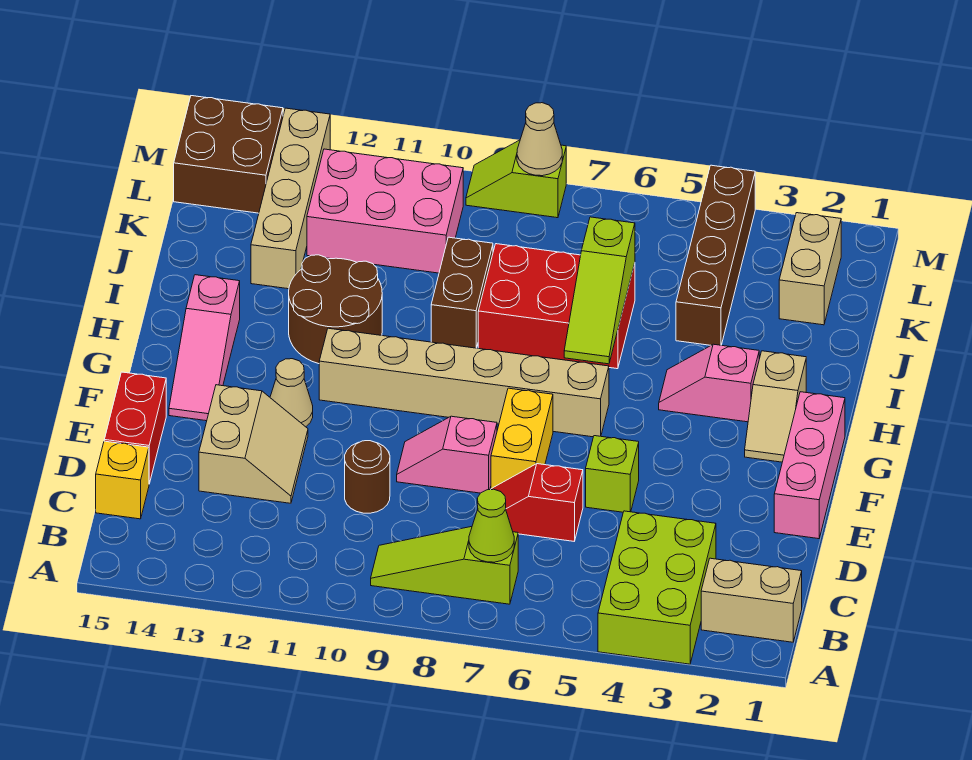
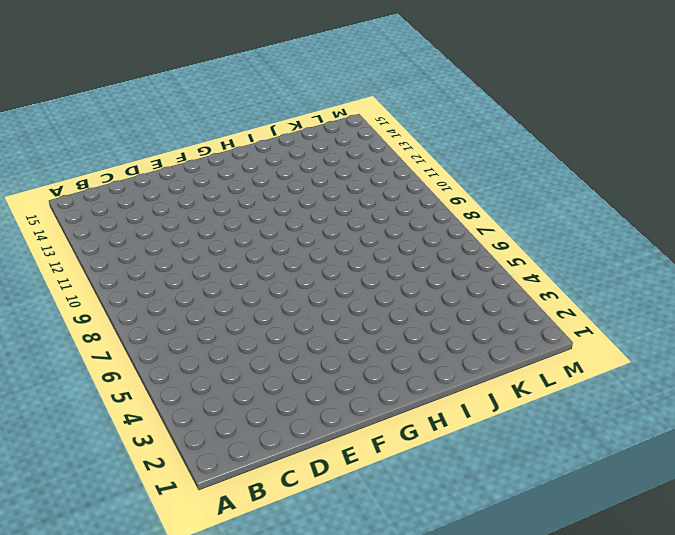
none -> lime 2x3 brick [598,511,716,664]
none -> tan 1x2 brick [701,558,802,642]
none -> lime 1x3 slope [371,527,518,604]

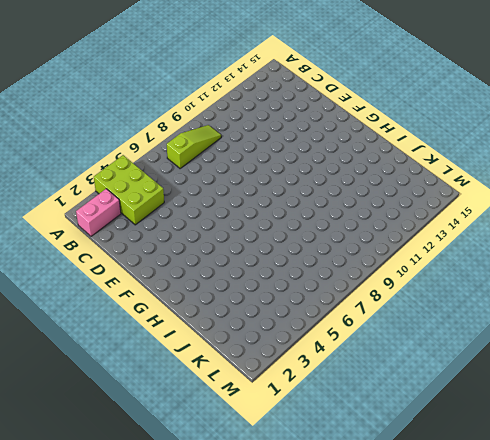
pink 1x2 brick [76,189,121,236] -> tan 1x2 brick [701,558,802,642]
none -> yellow 1x1 brick [96,441,149,519]
none -> red 1x2 slope [491,464,583,541]
none -> brown 1x1 round brick [345,441,390,513]

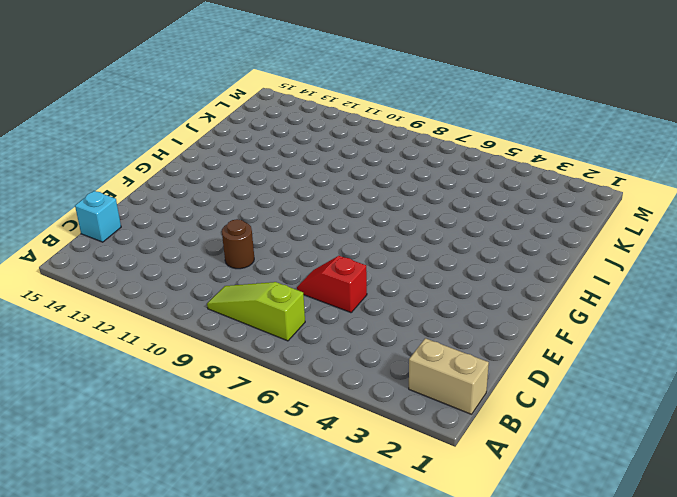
cyan 1x1 brick [75,191,121,242] -> yellow 1x1 brick [96,441,149,519]
none -> lime 2x3 brick [598,511,716,664]
none -> tan 2x2 slope [199,385,308,503]
none -> red 1x2 brick [104,372,166,484]

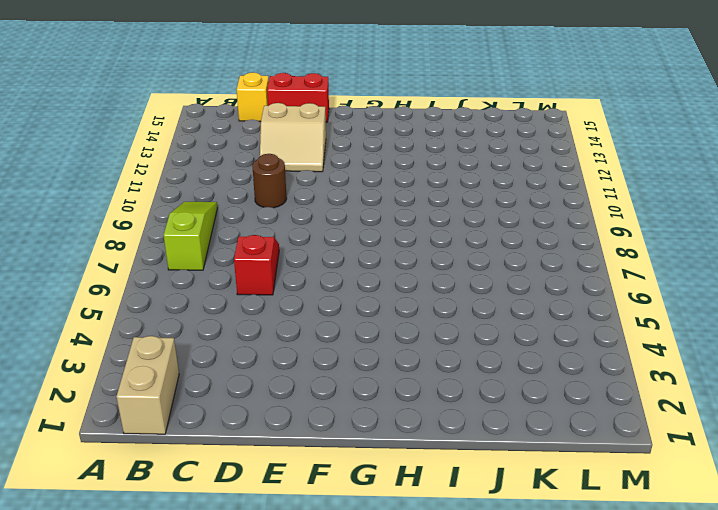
none -> lime 2x3 brick [598,511,716,664]
none -> pink 1x3 brick [774,392,845,539]
none -> lime 1x1 brick [586,436,639,512]

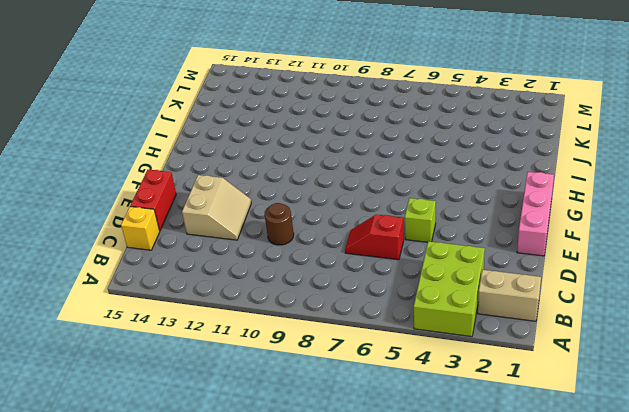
none -> lime 1x3 slope [371,527,518,604]
none -> yellow 1x2 brick [491,388,553,489]
none -> pink 1x2 slope [397,416,497,493]

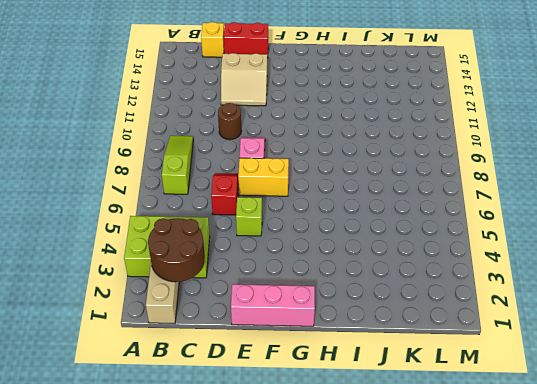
brown 2x2 round brick [148,218,205,282] -> brown 2x2 round brick moved to [289,255,382,364]
none -> tan 1x1 cone [270,359,313,427]
none -> pink 1x3 slope [169,275,240,421]
none -> tan 1x2 slope [745,351,806,462]

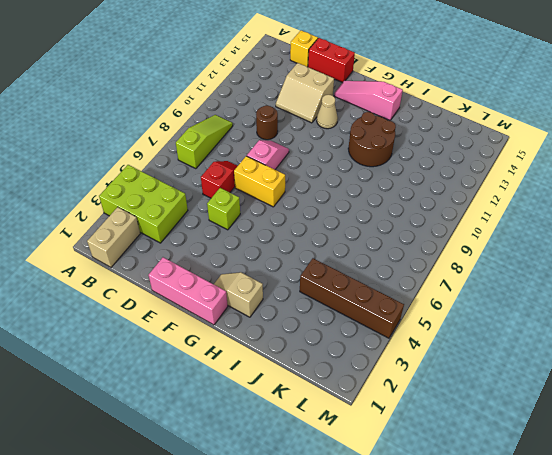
none -> tan 1x6 brick [319,328,609,437]
none -> pink 1x2 slope [659,344,759,422]
none -> red 2x3 brick [478,244,635,369]

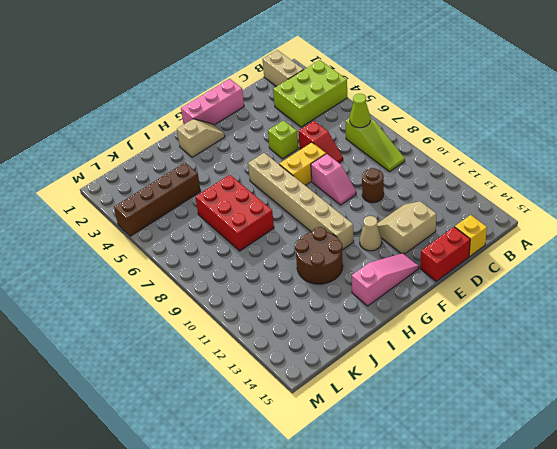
none -> pink 1x2 slope [659,344,759,422]
none -> brown 1x2 brick [431,237,493,348]
none -> tan 1x4 brick [251,108,330,289]

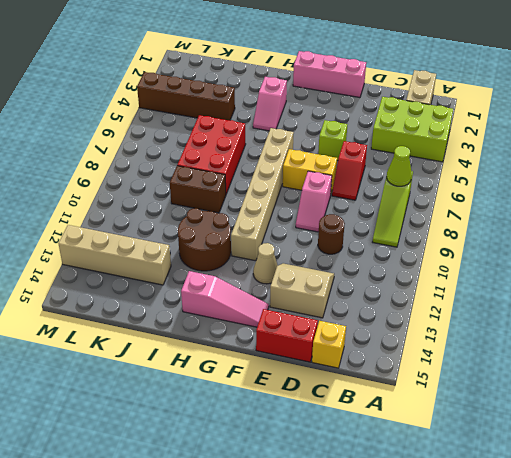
none -> tan 1x2 slope [745,351,806,462]
none -> tan 1x2 brick [779,213,841,325]
none -> pink 2x3 brick [307,149,463,273]

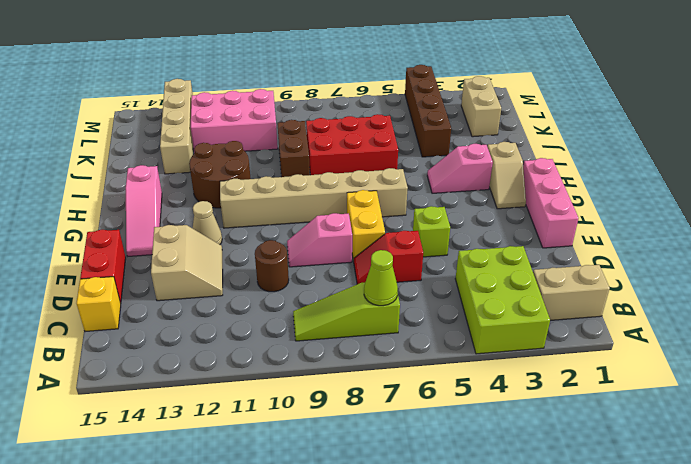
none -> brown 2x2 brick [174,96,283,213]
none -> lime 1x2 slope [466,140,566,218]
none -> lime 1x3 slope [564,217,635,364]

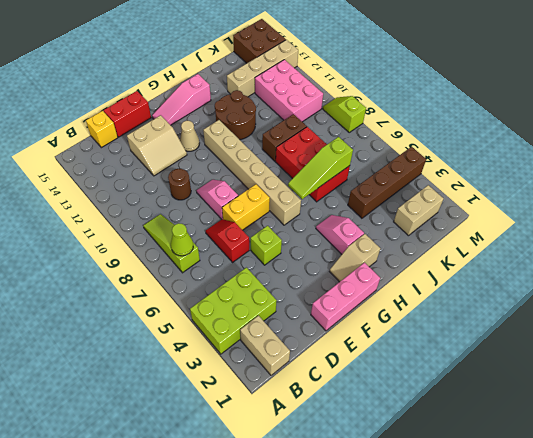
none -> tan 1x1 cone [517,103,562,176]

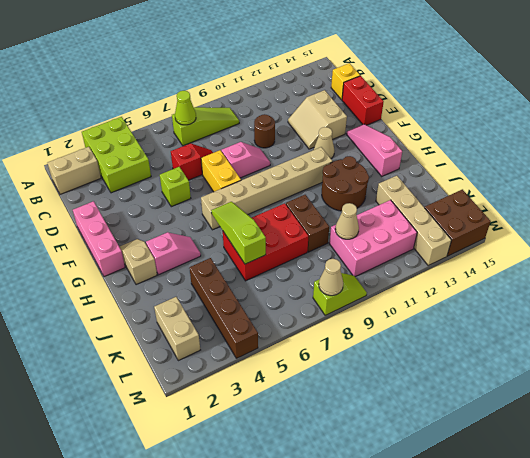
tan 1x1 cone [335,203,359,239] -> none

